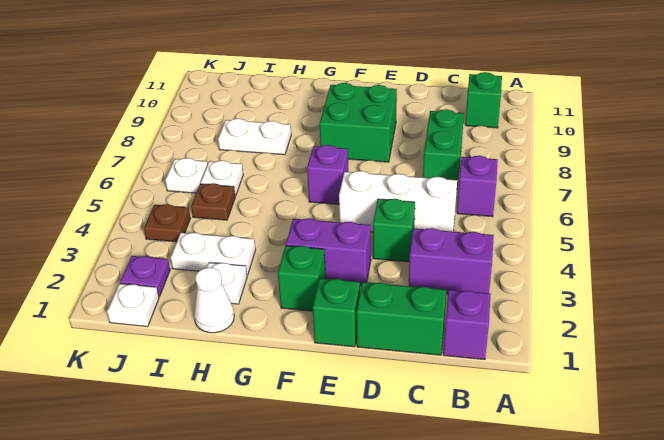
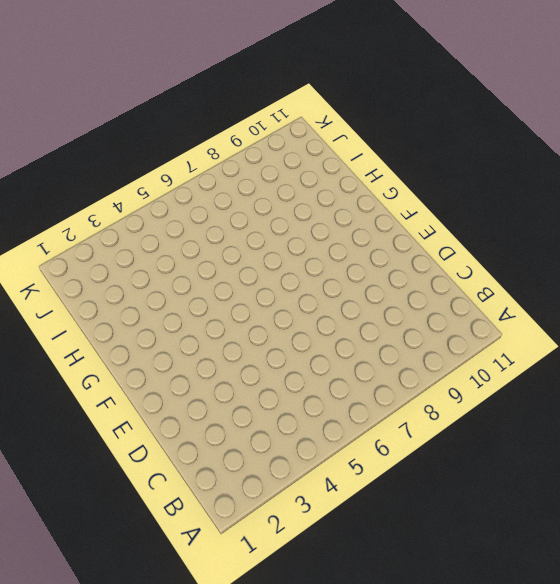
none -> purple 1x1 brick [443,290,491,360]
none -> purple 1x2 brick [409,228,494,294]
none -> purple 1x1 brick [457,156,498,217]

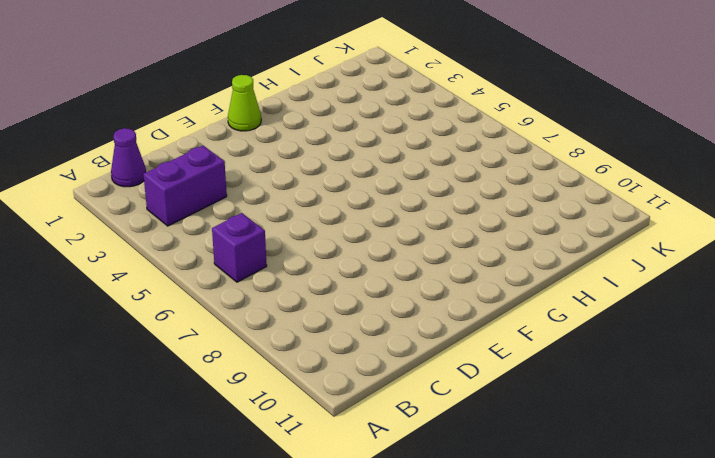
purple 1x1 cone [111,128,146,187] -> purple 1x1 brick [443,290,491,360]
lime 1x1 cone [228,75,261,131] -> none
none -> green 1x1 brick [465,72,502,128]
none -> green 1x2 brick [356,282,446,355]
none -> white 1x3 brick [339,171,457,232]

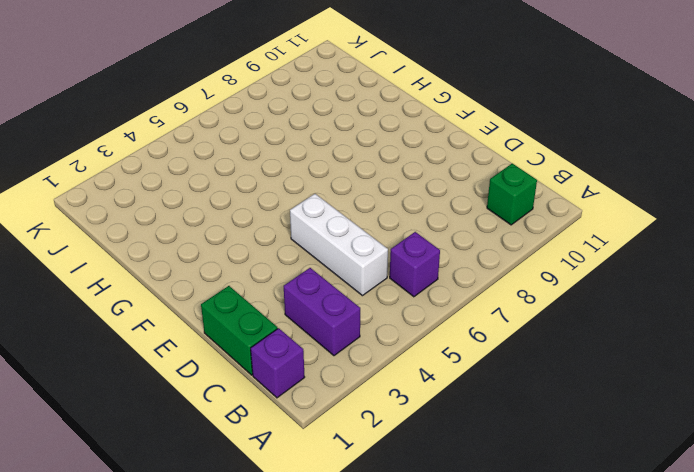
none -> green 1x2 brick [423,109,464,189]
none -> green 1x1 brick [373,199,415,262]
none -> green 1x1 brick [313,278,360,347]

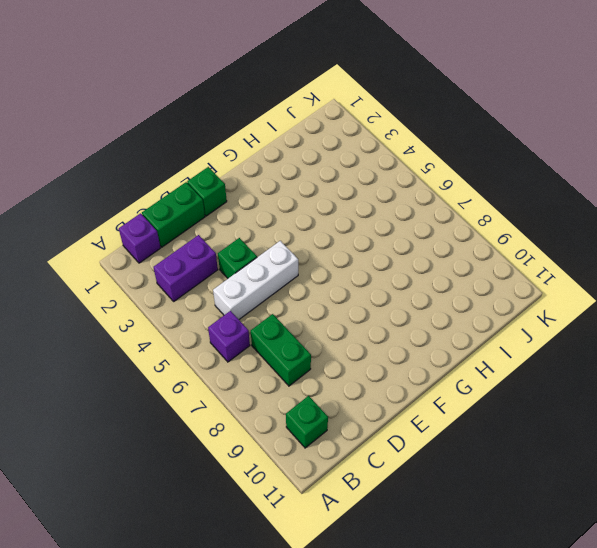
none -> purple 1x2 brick [286,218,371,286]
none -> green 2x2 brick [320,83,397,162]
none -> green 1x1 brick [278,246,326,311]

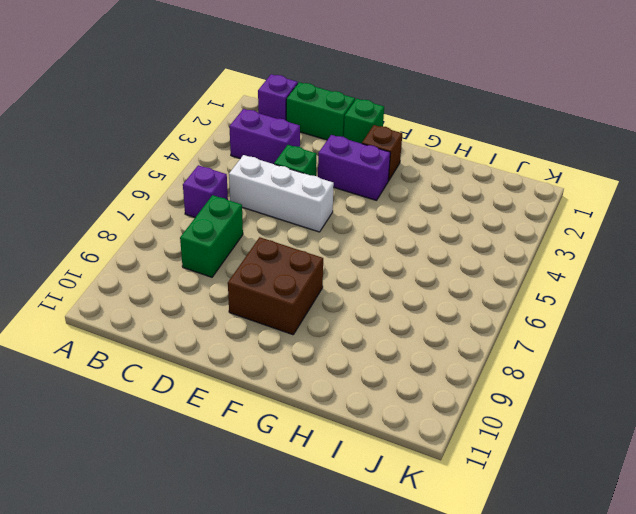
brown 2x2 brick [228,237,323,335] -> green 2x2 brick [320,83,397,162]
brown 1x1 brick [362,125,402,181] -> green 1x1 brick [278,246,326,311]
none -> green 1x1 brick [465,72,502,128]
none -> purple 1x1 brick [307,145,348,204]
none -> white 1x1 cone [194,268,234,333]

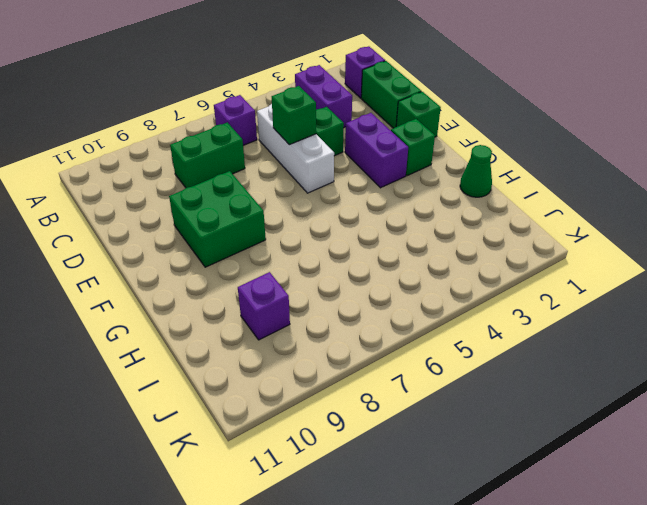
green 1x1 brick [272,86,316,145] -> green 1x1 brick moved to [465,72,502,128]
green 1x1 cone [460,145,492,197] -> white 1x1 cone [194,268,234,333]
purple 1x1 brick [238,272,290,340] -> purple 1x1 brick moved to [307,145,348,204]
none -> white 1x1 plate [207,263,247,304]
none -> white 1x2 plate [171,233,256,275]
none -> white 1x2 plate [218,119,291,155]

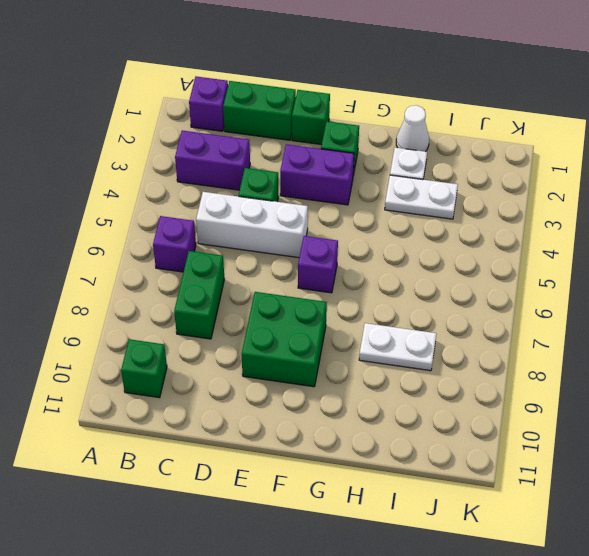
none -> brown 1x1 plate [191,183,235,220]
none -> white 1x1 plate [201,161,243,196]
none -> white 1x1 plate [107,284,159,327]

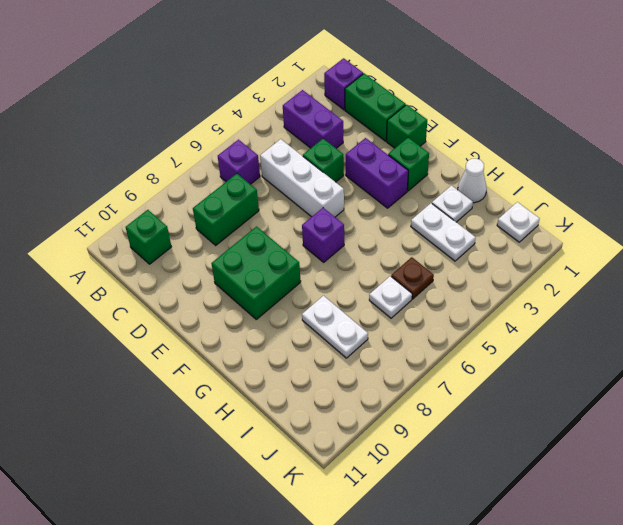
none -> purple 1x1 plate [120,256,170,297]
none -> brown 1x1 plate [144,204,191,242]
none -> white 1x1 plate [165,158,208,193]

